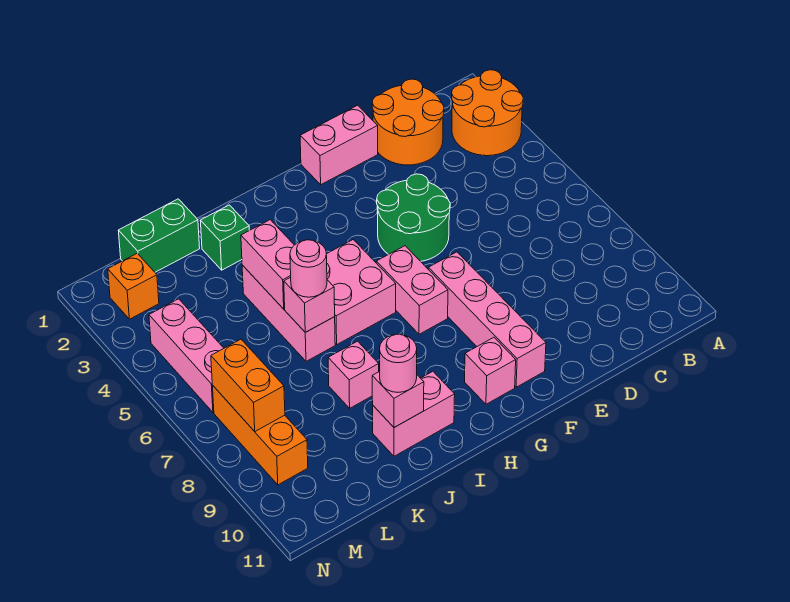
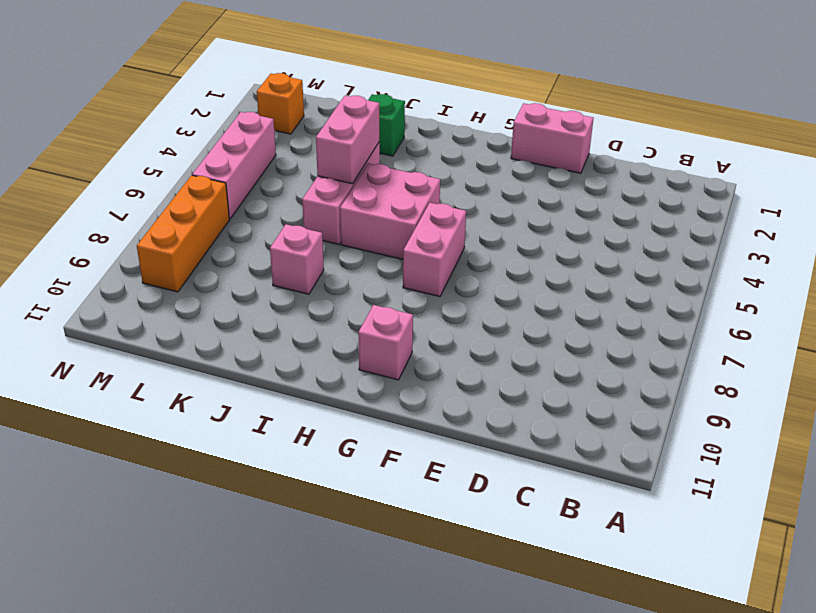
none -> orange 2x2 round brick [452,70,523,156]
none -> orange 2x2 round brick [372,79,444,165]
none -> green 2x2 round brick [377,174,450,261]

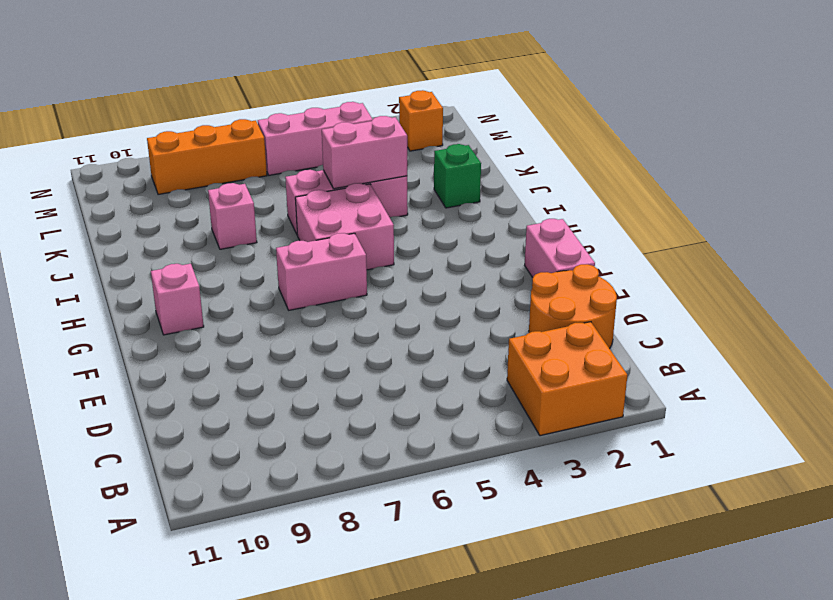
orange 2x2 brick [507,322,627,436] -> orange 2x2 round brick [452,70,523,156]
none -> green 2x2 round brick [377,174,450,261]
none -> pink 1x4 brick [428,252,546,387]
none -> pink 1x2 brick [373,371,455,456]

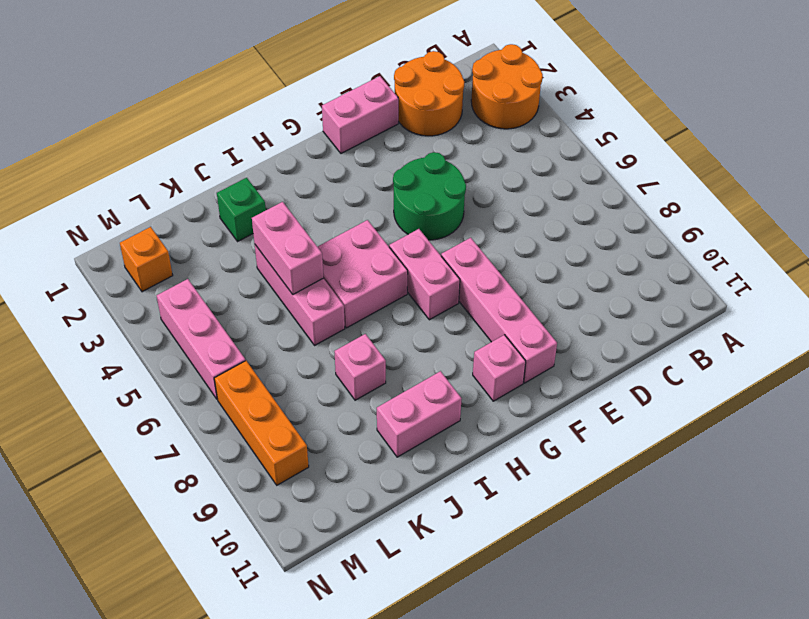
none -> green 1x2 brick [118,199,200,272]
none -> pink 1x1 brick [284,277,335,332]
none -> pink 1x1 brick [372,371,424,427]

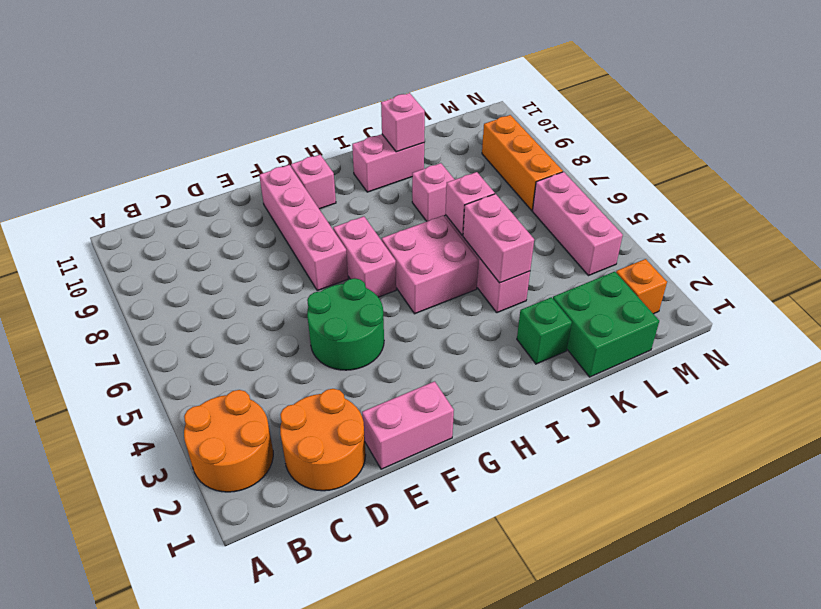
green 2x2 brick [553,272,659,377] -> green 1x2 brick [118,199,200,272]
none -> orange 1x2 brick [211,339,285,431]
none -> pink 1x1 round brick [290,240,327,297]
none -> pink 1x1 round brick [380,334,417,392]

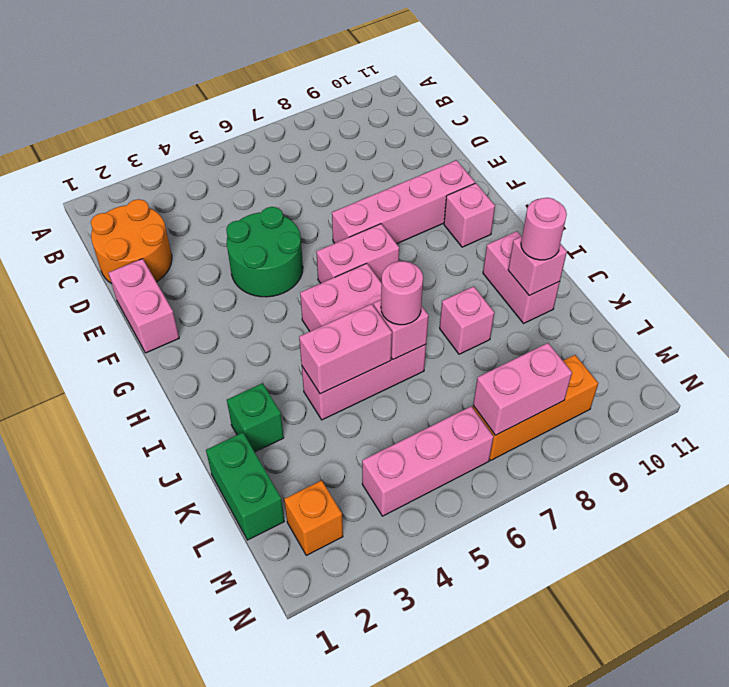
pink 1x2 brick [473,343,572,435] -> orange 1x2 brick [211,339,285,431]
none -> orange 2x2 round brick [452,70,523,156]

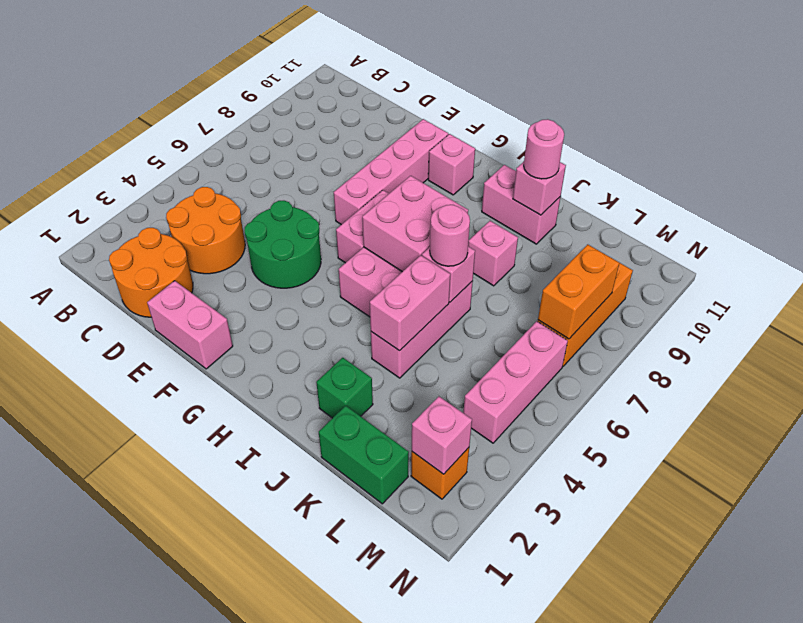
orange 2x2 round brick [166,187,245,274] -> orange 2x2 round brick moved to [452,70,523,156]
pink 2x2 brick [362,176,468,272] -> none
pink 1x1 brick [412,396,472,474] -> none

